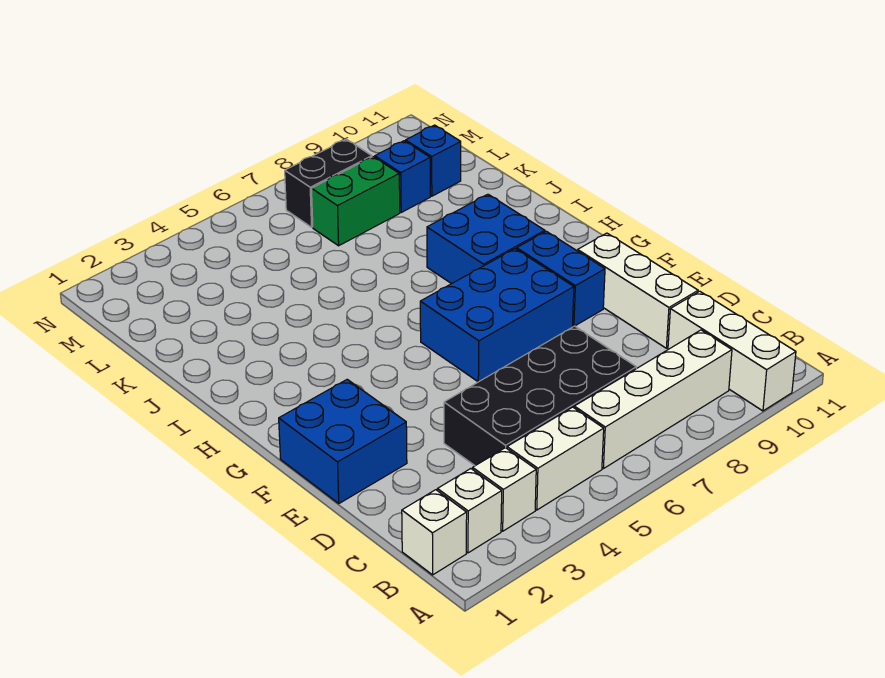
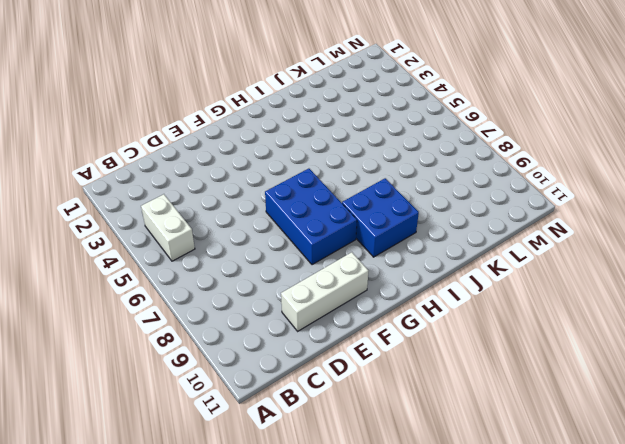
none -> white 1x3 brick [668,291,796,411]
none -> white 1x1 brick [402,490,467,575]
none -> white 1x1 brick [437,469,502,553]

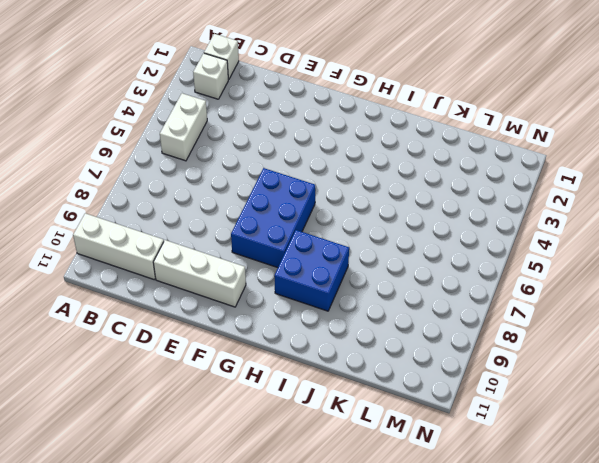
none -> white 1x1 brick [473,448,536,531]
none -> white 1x4 brick [574,330,732,469]
none -> black 2x4 brick [444,326,636,466]

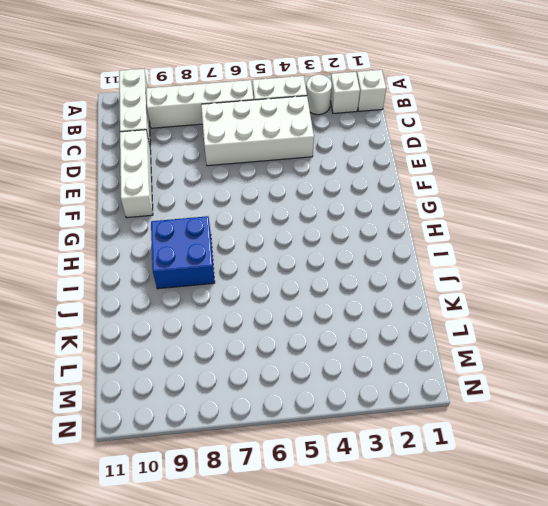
white 1x1 round brick [306,74,332,115] -> white 1x1 brick [473,448,536,531]
white 2x4 brick [201,96,314,166] -> black 2x4 brick [444,326,636,466]
none -> blue 2x2 brick [279,379,407,503]
none -> blue 2x3 brick [420,249,574,382]
none -> blue 1x2 brick [517,231,605,326]

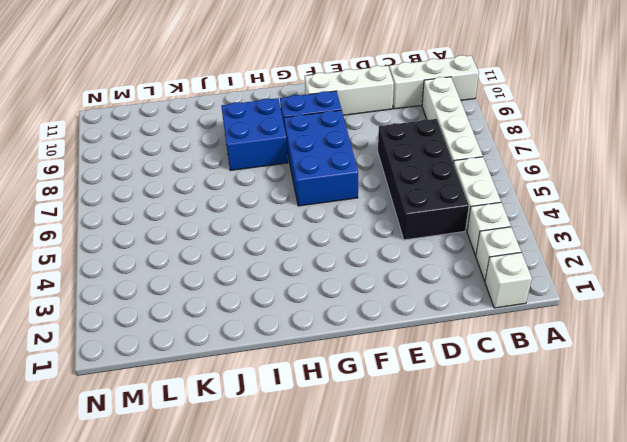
none -> blue 2x2 brick [279,379,407,503]
none -> green 1x2 brick [312,157,400,246]
none -> blue 1x1 brick [375,141,430,212]

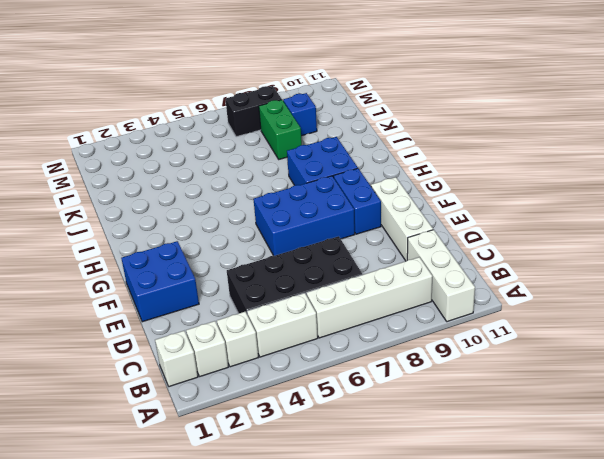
green 1x2 brick [259,100,302,159] -> green 1x2 brick turned to [312,157,400,246]
none -> blue 1x1 brick [406,125,461,196]

